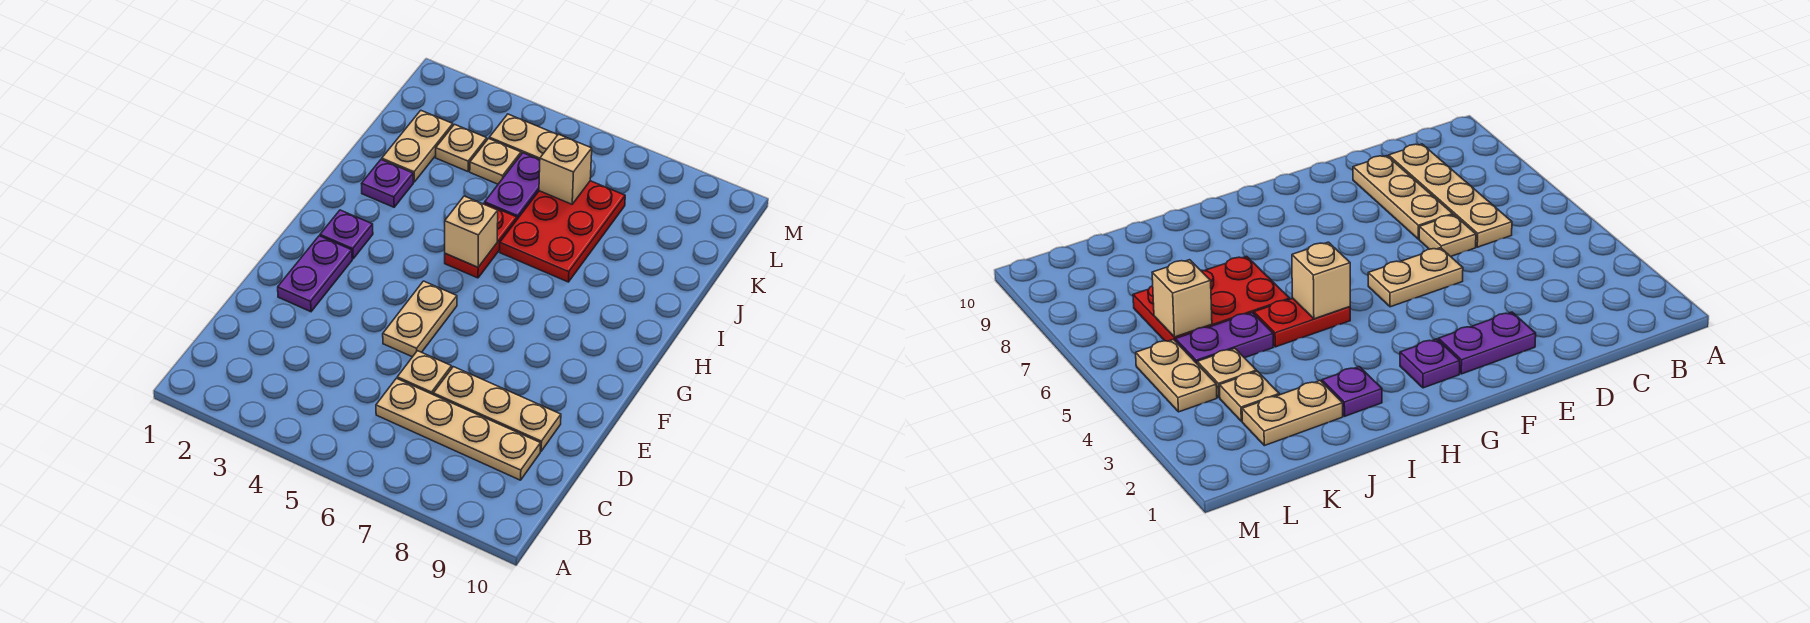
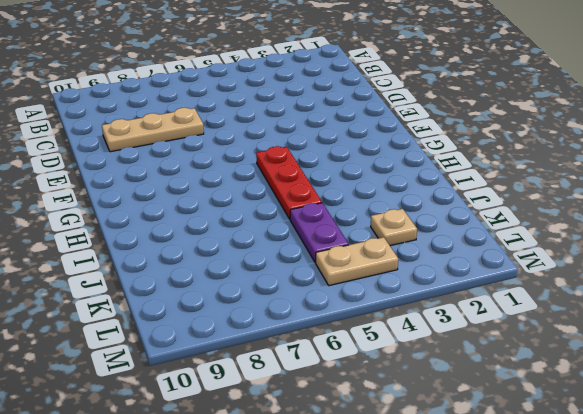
red 1x3 plate [256,146,322,219] -> red 1x2 plate [445,203,517,278]
none -> tan 1x4 plate [376,378,541,480]
none -> tan 1x1 plate [397,351,452,394]
none -> purple 1x2 plate [278,236,352,312]

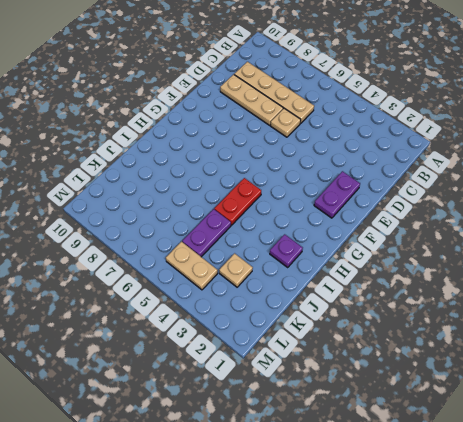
none -> tan 1x2 plate [383,281,457,357]
none -> purple 1x1 plate [320,210,373,259]
none -> red 2x3 plate [500,181,625,282]

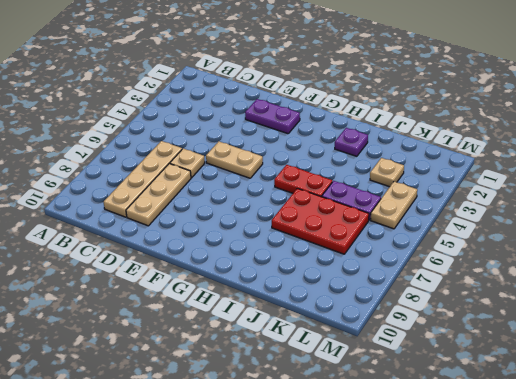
none -> purple 1x1 plate [320,210,373,259]
none -> tan 1x2 plate [382,110,453,182]
none -> tan 1x1 plate [470,139,521,184]

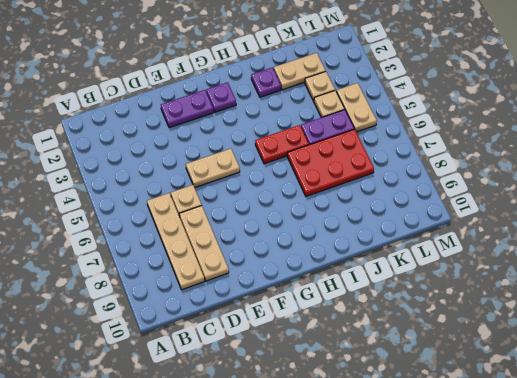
none -> tan 1x1 brick [445,196,498,267]
none -> tan 1x1 brick [539,134,592,204]

